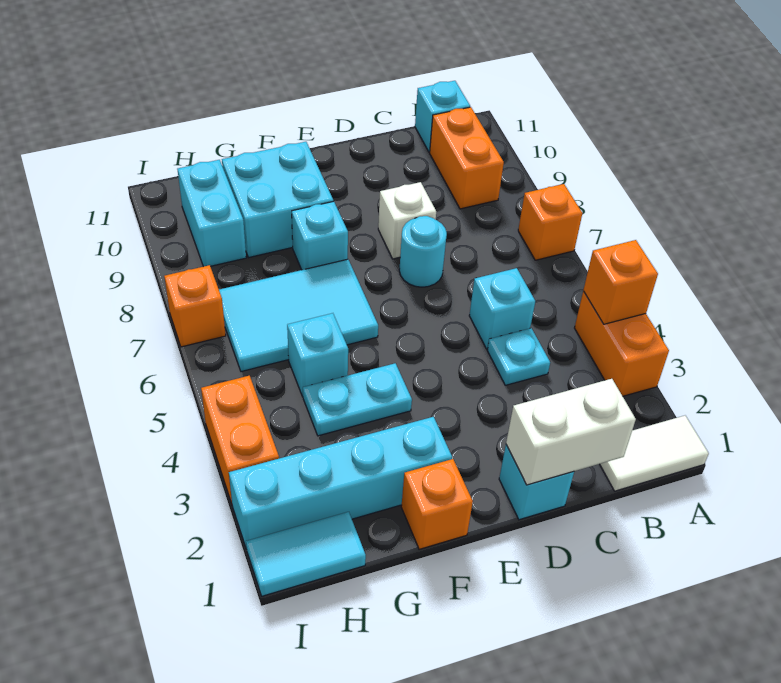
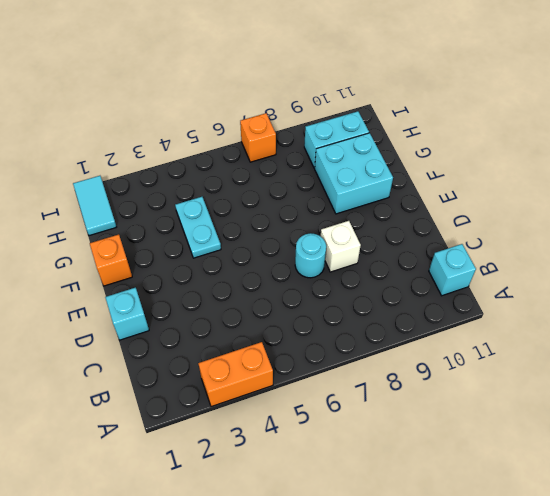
none -> white 1x2 tile [600,416,709,491]
none -> orange 1x1 brick [518,184,582,260]
none -> orange 1x2 brick [430,107,504,209]

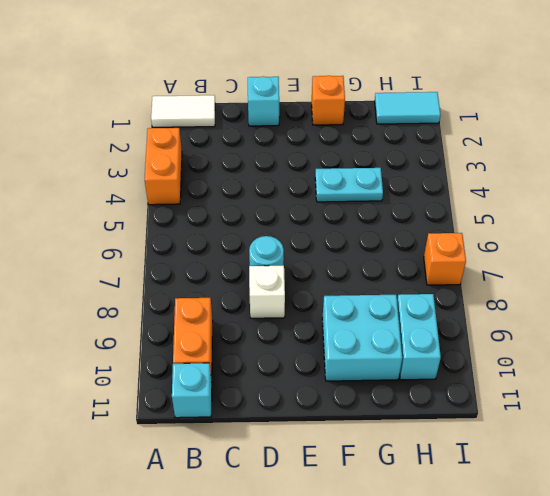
none -> orange 1x1 brick [518,184,582,260]
none -> cyan 1x1 plate [487,328,550,385]
none -> cyan 1x1 brick [469,268,535,349]

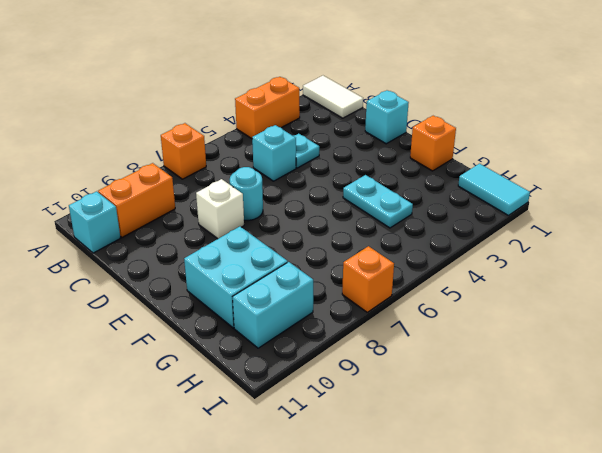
none -> cyan 1x4 brick [229,417,452,549]
none -> cyan 2x3 tile [219,259,378,372]
none -> cyan 1x1 brick [292,201,348,270]

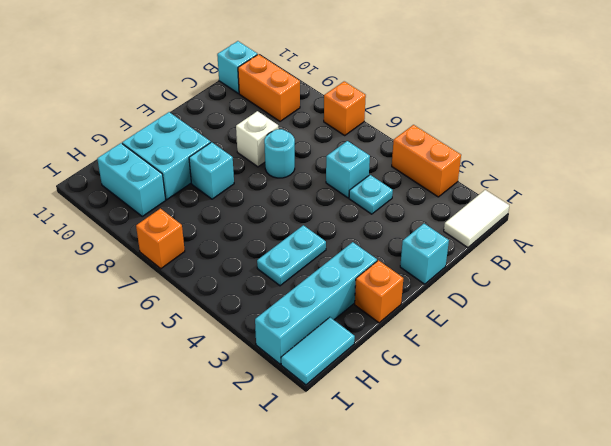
none -> cyan 2x3 tile [219,259,378,372]
none -> cyan 1x1 brick [287,313,348,397]
none -> orange 1x2 brick [201,376,279,503]

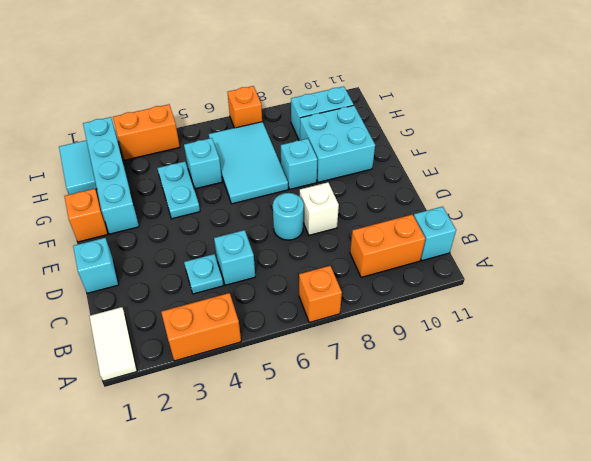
none -> orange 1x1 brick [583,240,658,324]
none -> white 1x2 brick [506,379,636,485]

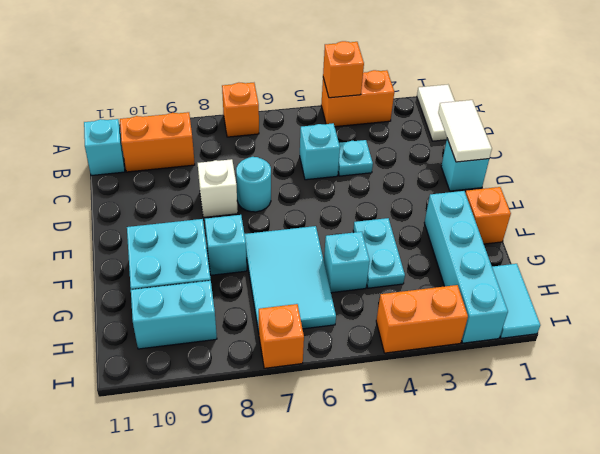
white 1x2 tile [438,100,492,162] -> white 1x2 brick [506,379,636,485]

